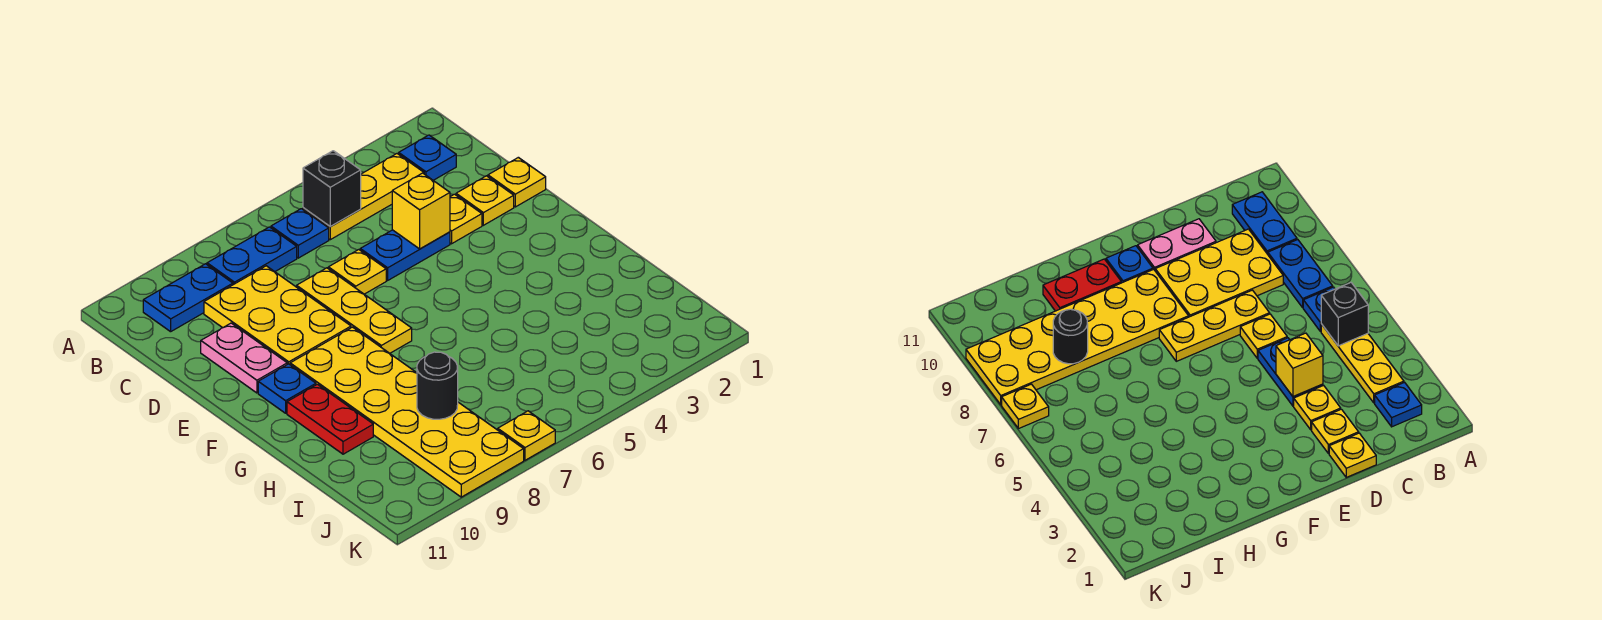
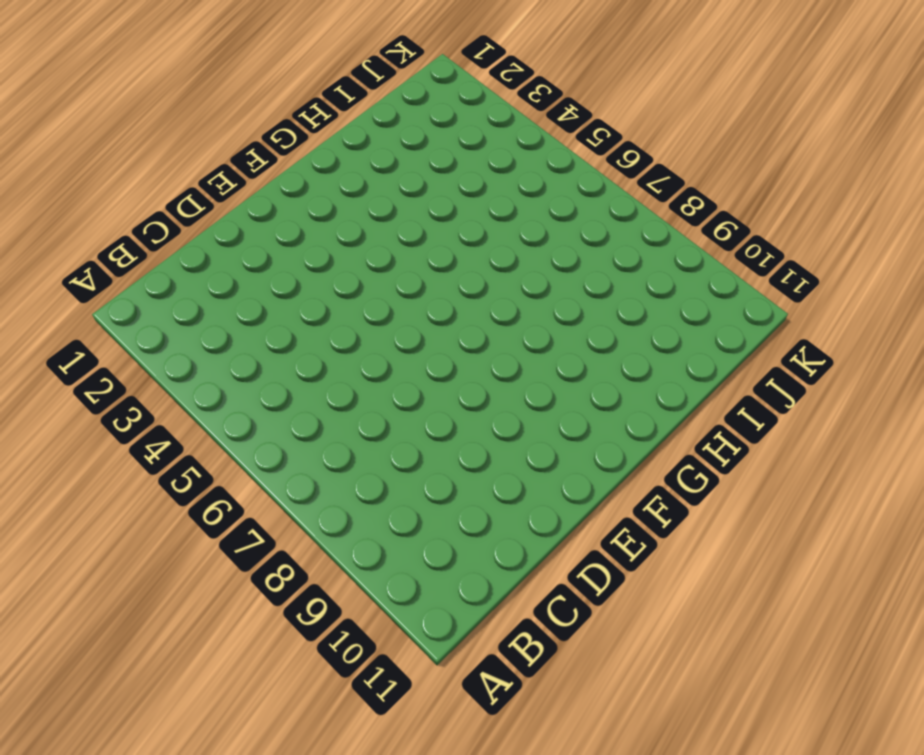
none -> blue 1x1 plate [399,135,456,180]
none -> yellow 1x3 plate [303,154,424,240]
none -> blue 1x1 plate [271,209,329,258]

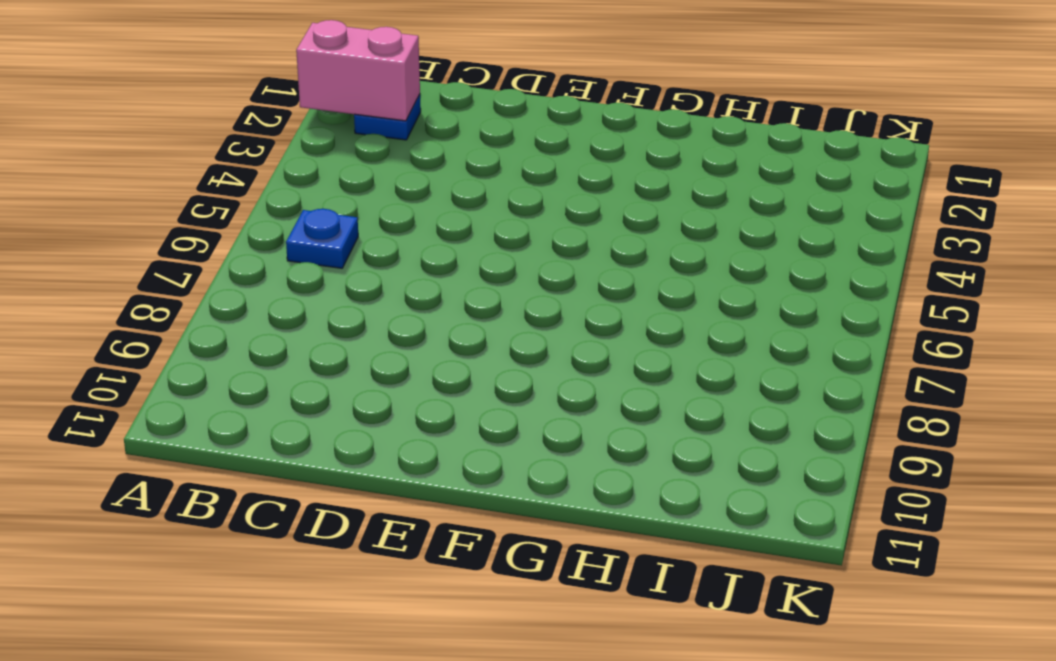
pink 1x2 brick [296,20,420,121] -> none
none -> yellow 1x3 plate [303,154,424,240]
none -> blue 1x2 plate [207,227,297,285]
none -> blue 1x2 plate [143,264,233,332]

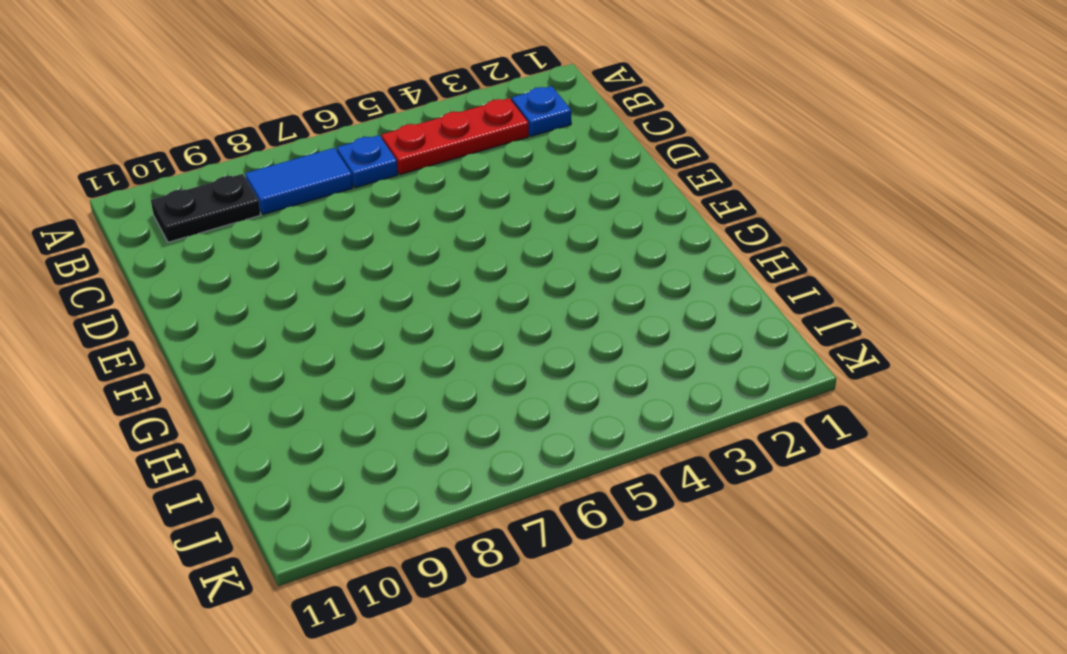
red 1x3 plate [381,98,529,175] -> yellow 1x3 plate [303,154,424,240]
blue 1x2 tile [245,148,353,215] -> blue 1x2 plate [207,227,297,285]
black 1x2 plate [151,174,260,242] -> blue 1x2 plate [143,264,233,332]
none -> yellow 2x3 plate [204,266,351,364]
none -> yellow 1x1 plate [488,157,546,207]
none -> yellow 1x1 plate [456,176,514,225]

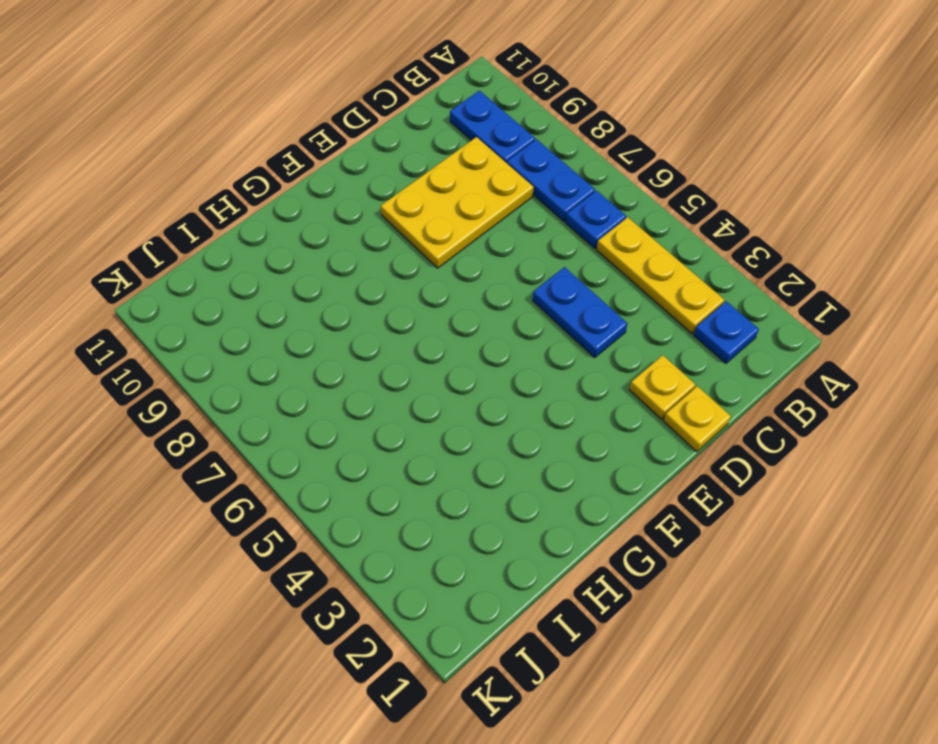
none -> yellow 1x1 plate [450,194,482,244]
none -> yellow 1x1 plate [328,250,386,294]
none -> yellow 1x3 plate [297,268,412,353]

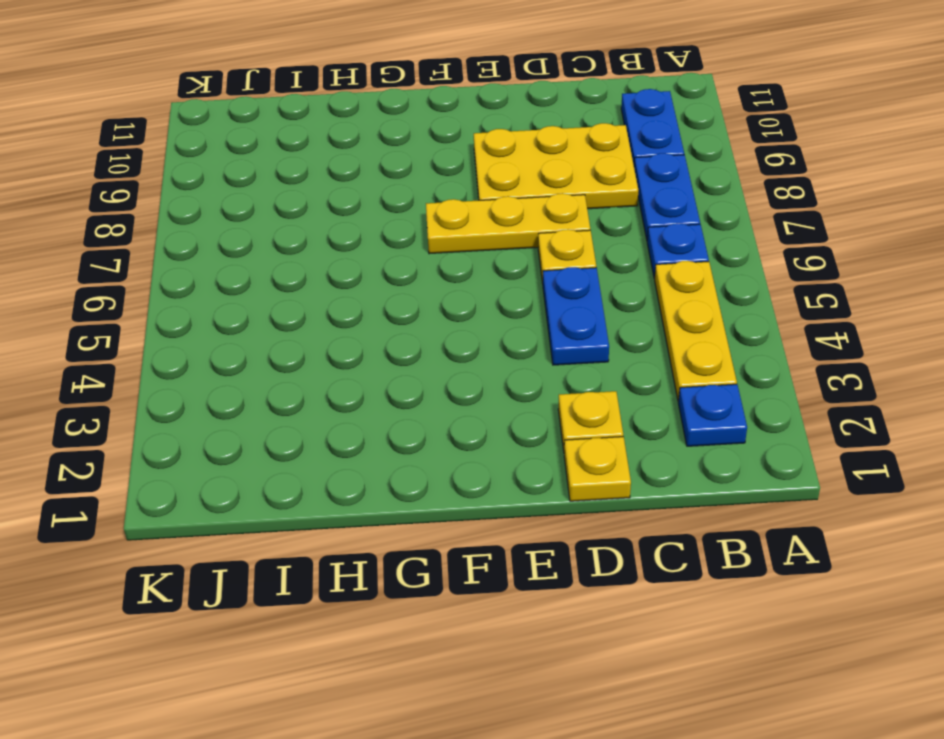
none -> yellow 1x1 plate [450,194,482,244]
none -> pink 1x2 plate [201,323,287,393]
none -> yellow 2x6 plate [290,327,524,497]

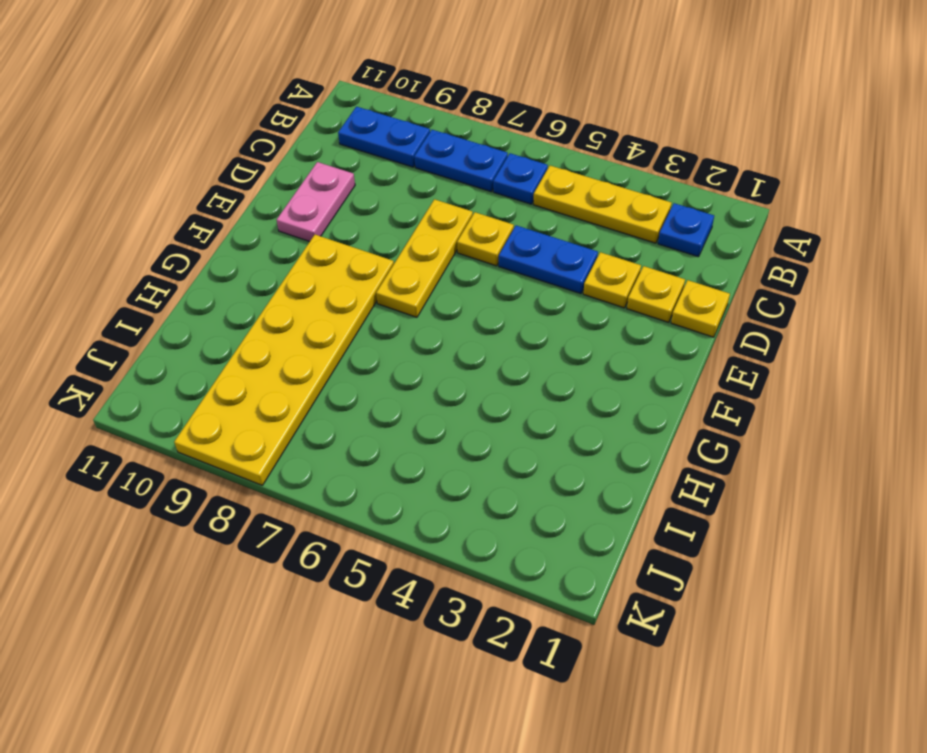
none -> yellow 2x3 plate [204,266,351,364]
none -> blue 1x1 plate [258,364,316,413]
none -> red 1x2 plate [287,384,373,454]

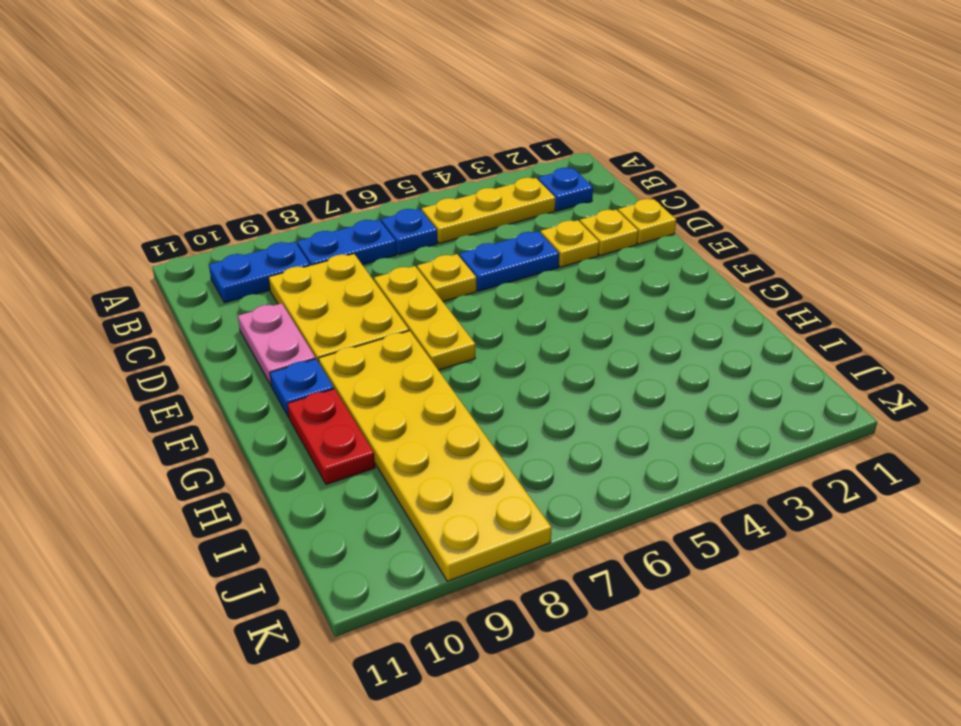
none -> yellow 1x1 plate [498,411,555,460]
none -> black 1x1 brick [303,151,361,227]
none -> yellow 1x1 brick [392,173,450,249]

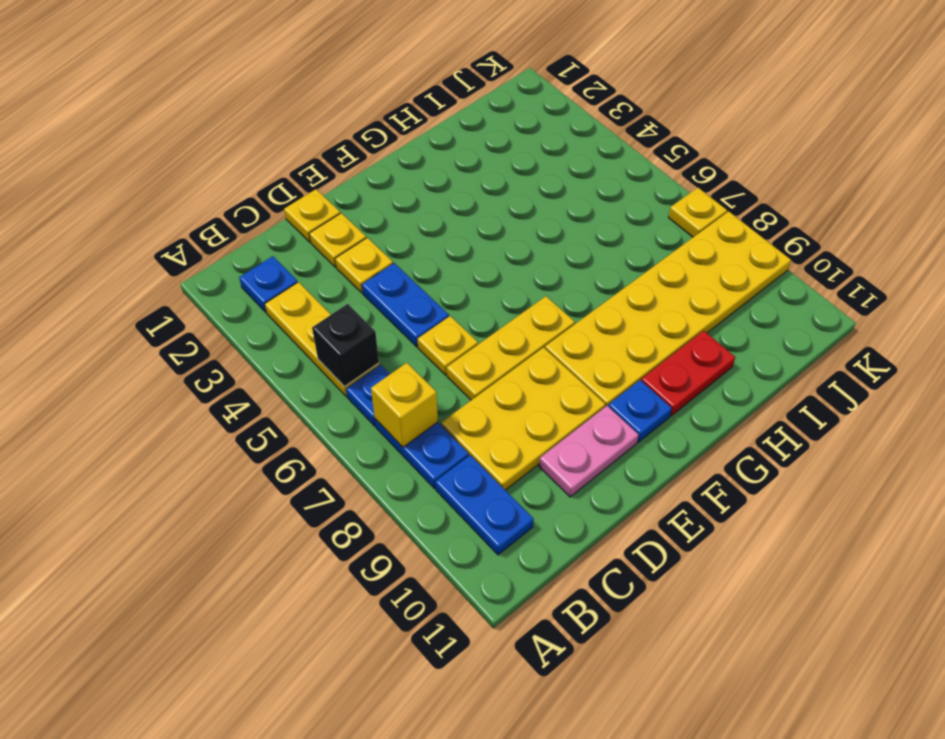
yellow 1x1 brick [371,363,438,447] -> yellow 1x1 brick moved to [392,173,450,249]
none -> black 1x1 round brick [417,352,458,419]

